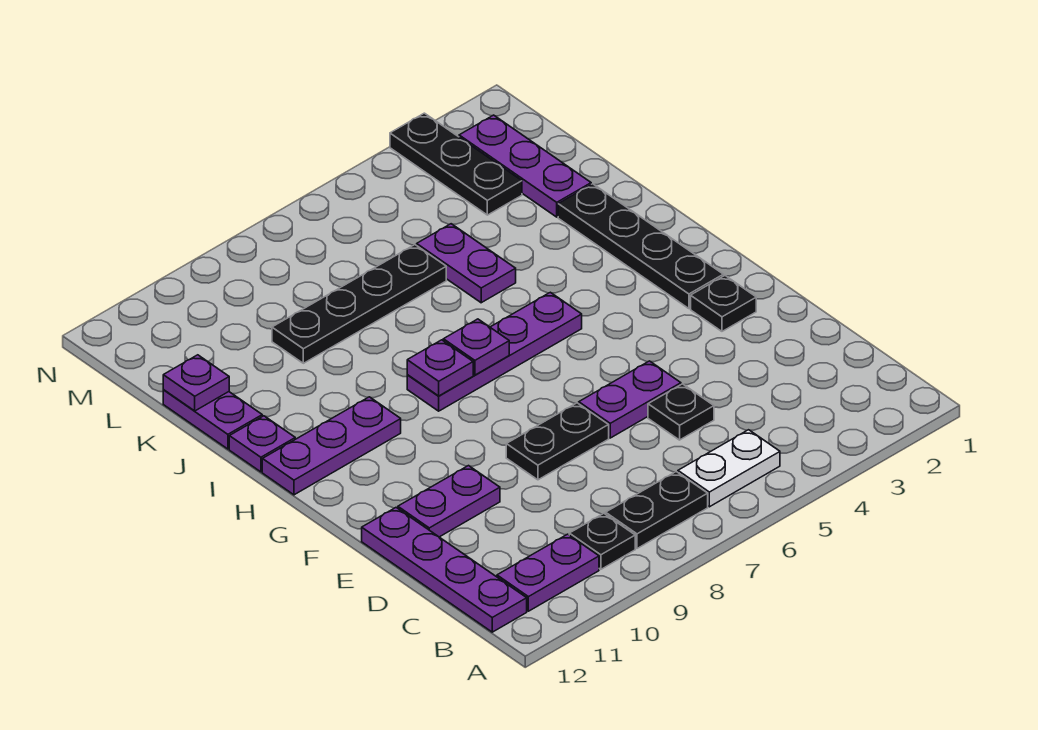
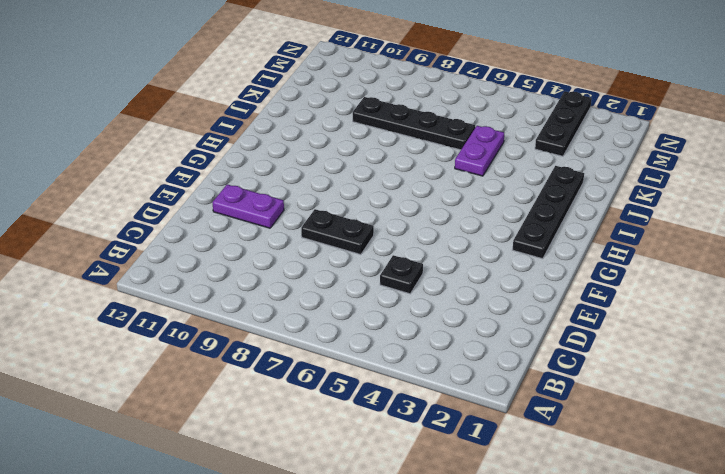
none -> white 1x2 plate [678,430,780,507]
none -> black 1x2 plate [606,472,708,548]
none -> black 1x1 plate [569,513,635,569]

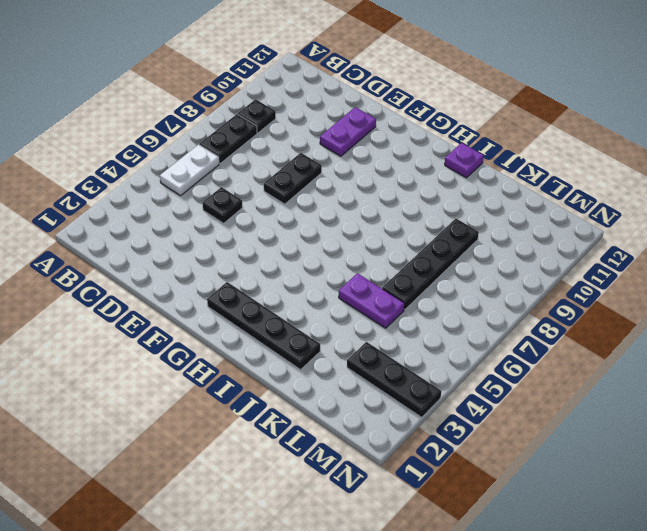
none -> purple 1x2 plate [497,534,599,611]
none -> purple 1x4 plate [362,508,527,632]
none -> purple 1x2 plate [579,361,681,438]

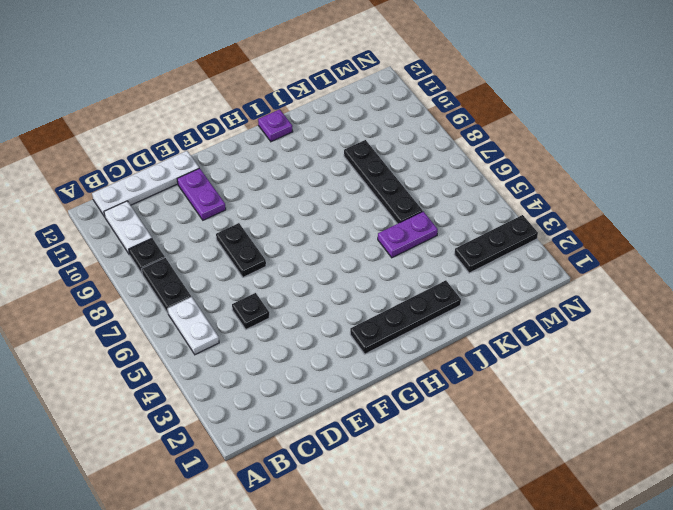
white 1x2 plate [104,201,152,255] -> purple 1x2 plate [497,534,599,611]
white 1x4 plate [92,151,199,217] -> purple 1x4 plate [362,508,527,632]
none -> purple 1x2 plate [579,361,681,438]
none -> black 1x1 plate [691,276,756,331]
none -> purple 1x4 plate [407,292,582,411]

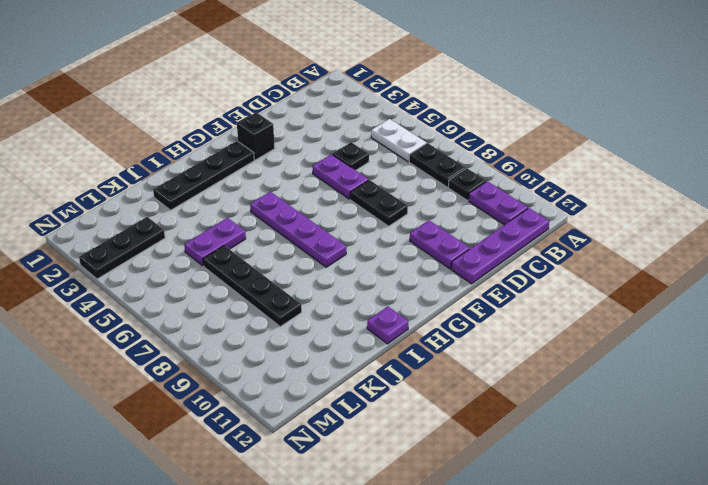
black 1x1 brick [237,112,275,160] -> black 1x1 plate [691,276,756,331]
none -> purple 1x3 plate [262,397,401,495]
none -> purple 1x2 plate [163,390,262,449]
none -> purple 1x3 plate [459,115,591,217]

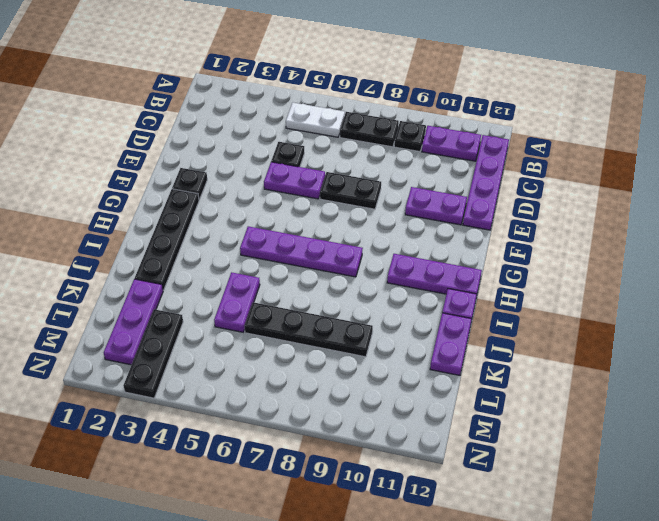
none -> purple 1x1 plate [443,319,509,375]
none -> purple 1x1 plate [407,340,473,396]
none -> purple 1x1 plate [163,355,229,411]

